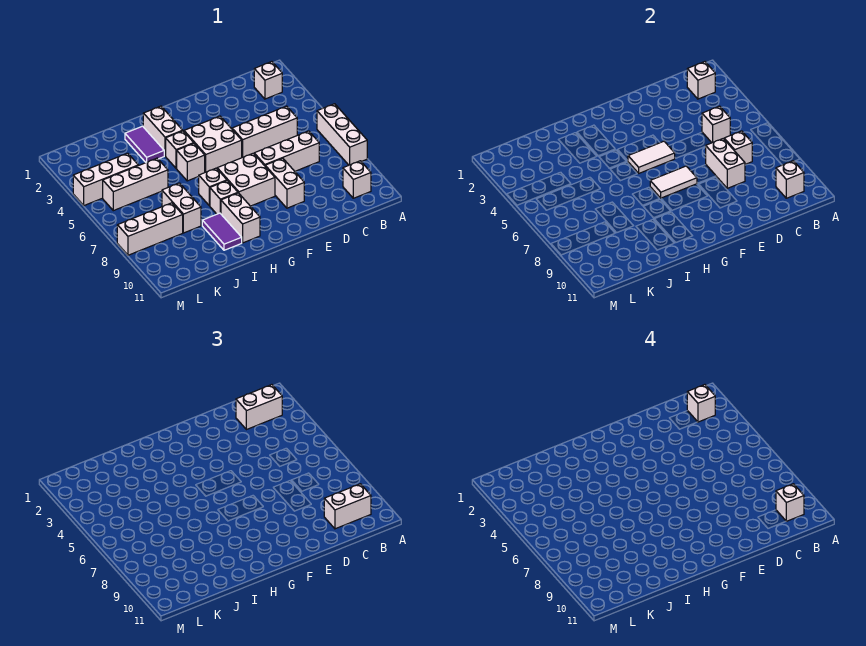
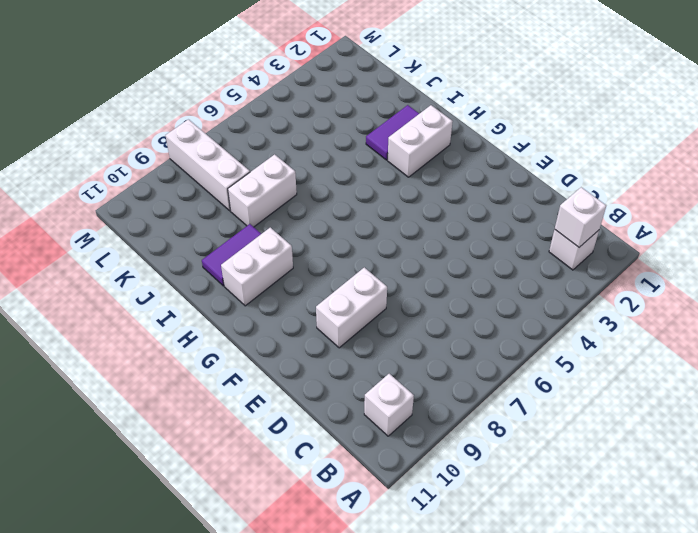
none -> white 1x3 brick [317,104,367,165]
none -> white 1x3 brick [232,106,297,158]
none -> white 1x3 brick [254,131,319,171]
none -> white 2x2 brick [184,116,242,172]

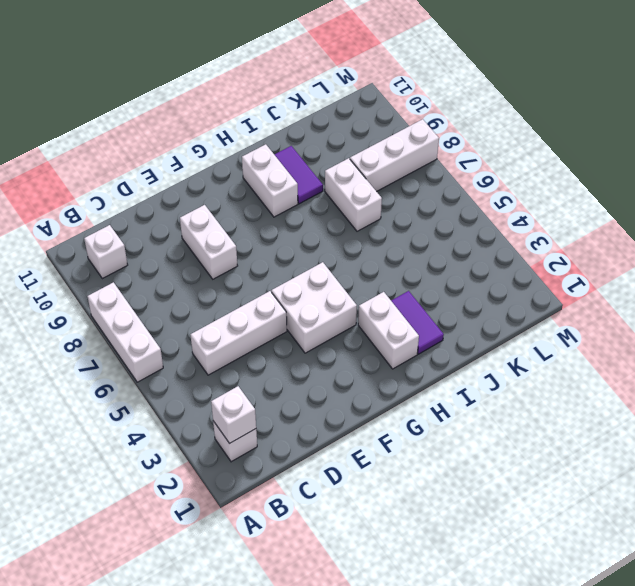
none -> white 1x3 brick [254,131,319,171]
none -> white 2x2 brick [217,153,275,206]
none -> white 1x1 brick [166,131,194,169]
none -> white 1x1 brick [177,144,205,181]

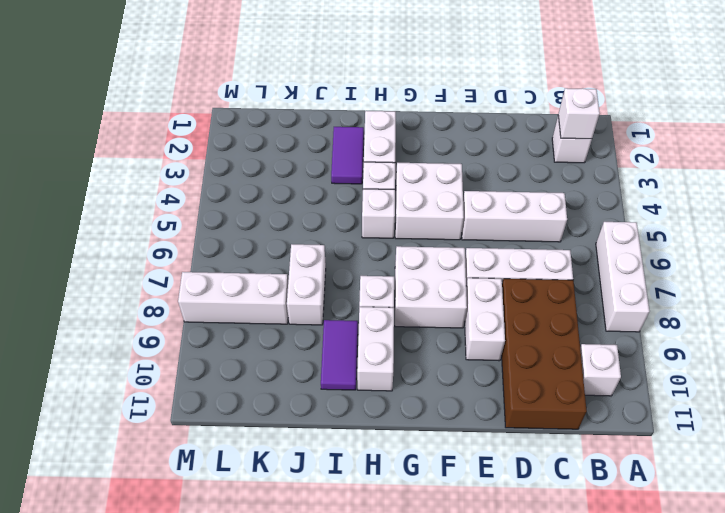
brown 2x4 brick [502,279,587,429] -> none
none -> white 1x1 brick [199,168,227,206]
none -> white 1x3 brick [103,158,168,211]
none -> white 1x3 brick [73,153,138,206]
none -> white 1x1 brick [776,161,804,198]

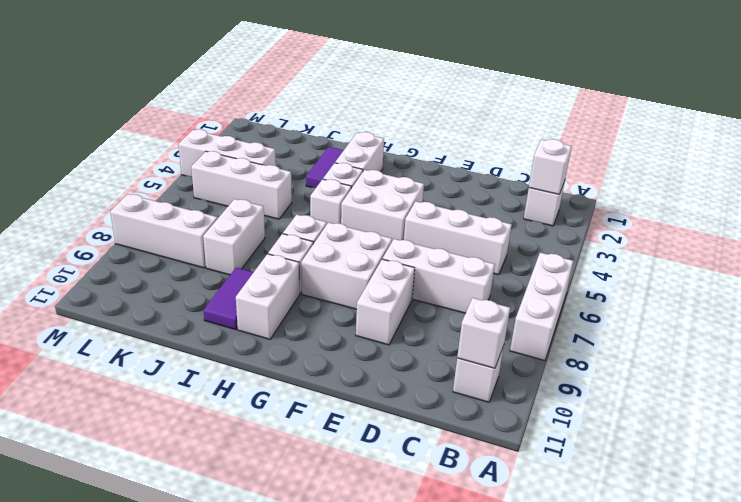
none -> white 1x1 brick [702,106,730,143]
none -> white 1x1 brick [724,131,752,164]
none -> white 1x2 brick [705,139,745,188]
none -> white 1x2 tile [628,141,675,173]

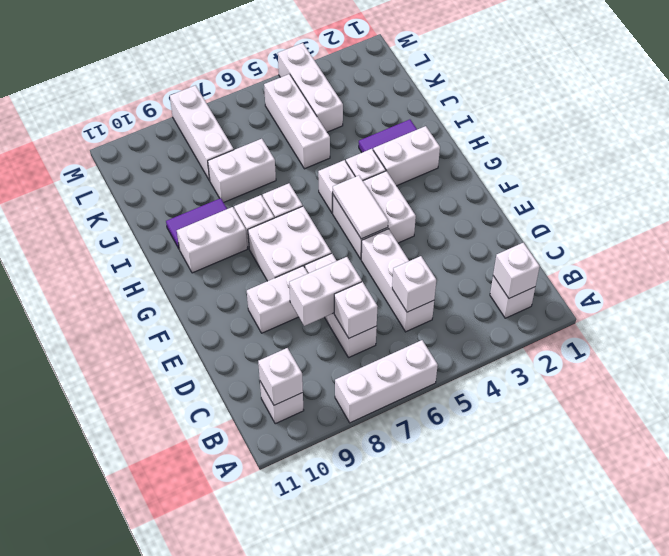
none -> white 1x2 tile [650,166,697,198]
none -> white 1x2 brick [236,385,282,430]
none -> white 1x2 brick [324,484,371,529]
none -> white 1x1 brick [687,385,715,422]

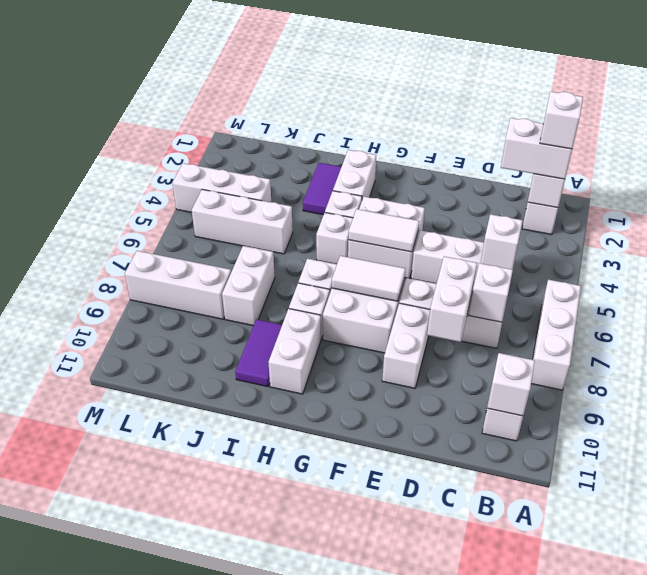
none -> white 1x2 brick [324,484,371,529]
none -> white 1x1 brick [776,484,804,521]

